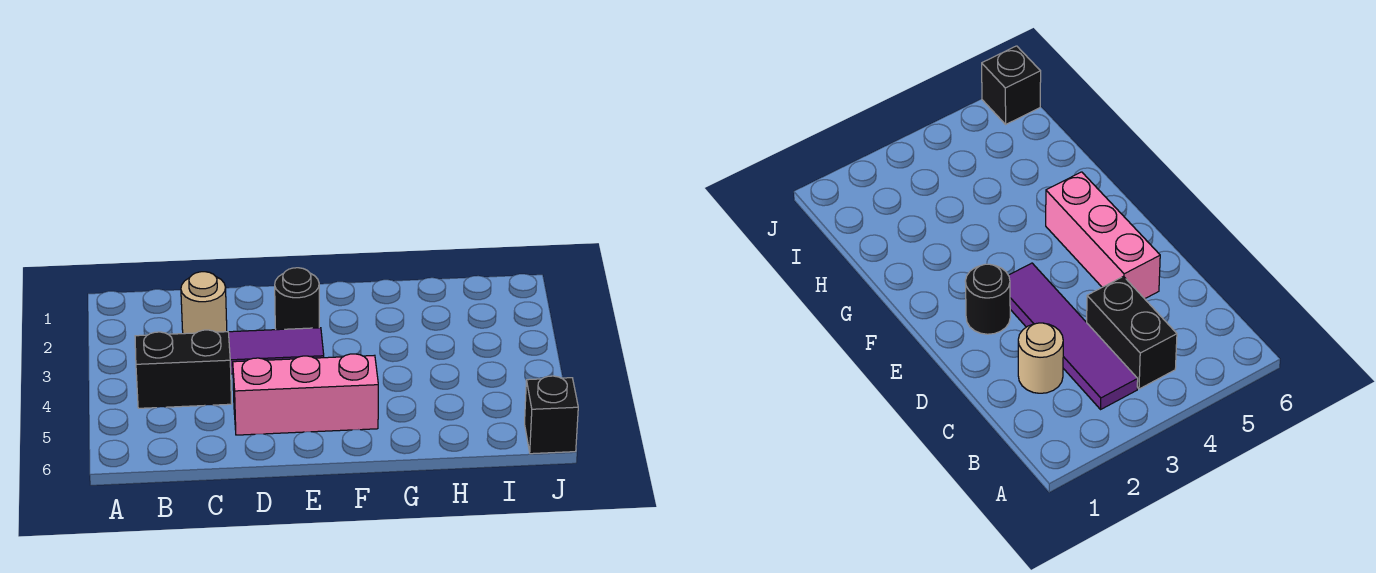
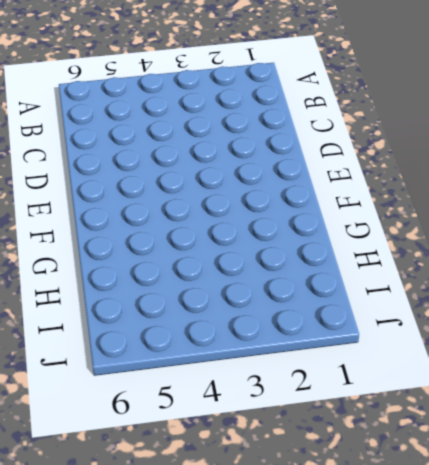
none -> purple 1x4 tile [228,328,324,374]
none -> black 1x2 brick [135,330,232,408]

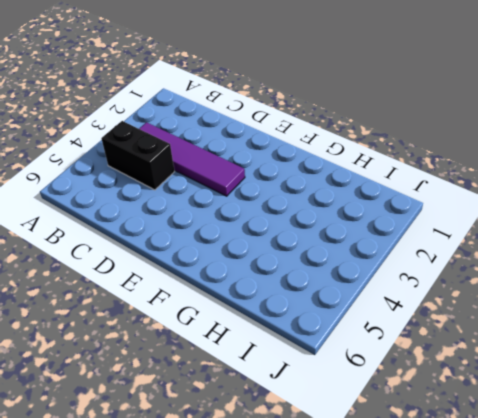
none -> tan 1x1 round brick [181,272,227,334]
none -> pink 1x3 brick [233,354,378,435]

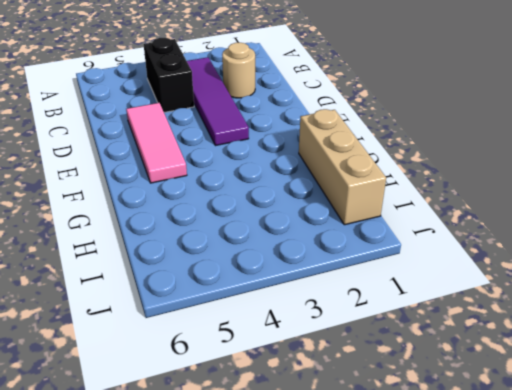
pink 1x3 tile [126,103,187,183] -> pink 1x3 brick [233,354,378,435]
tan 1x3 brick [299,109,386,225] -> none
none -> black 1x1 round brick [275,268,319,330]
none -> black 1x1 brick [525,376,578,454]

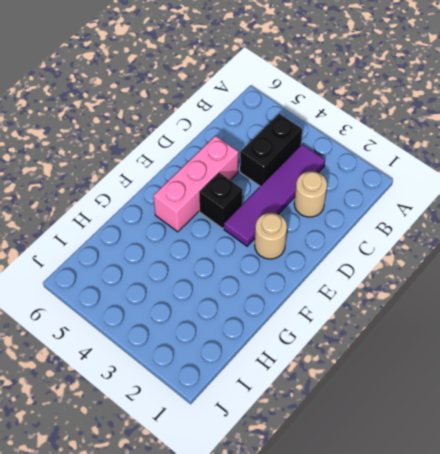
tan 1x1 round brick [255,213,287,259] -> black 1x1 round brick [275,268,319,330]
black 1x1 brick [199,173,243,228] -> black 1x1 brick moved to [525,376,578,454]

